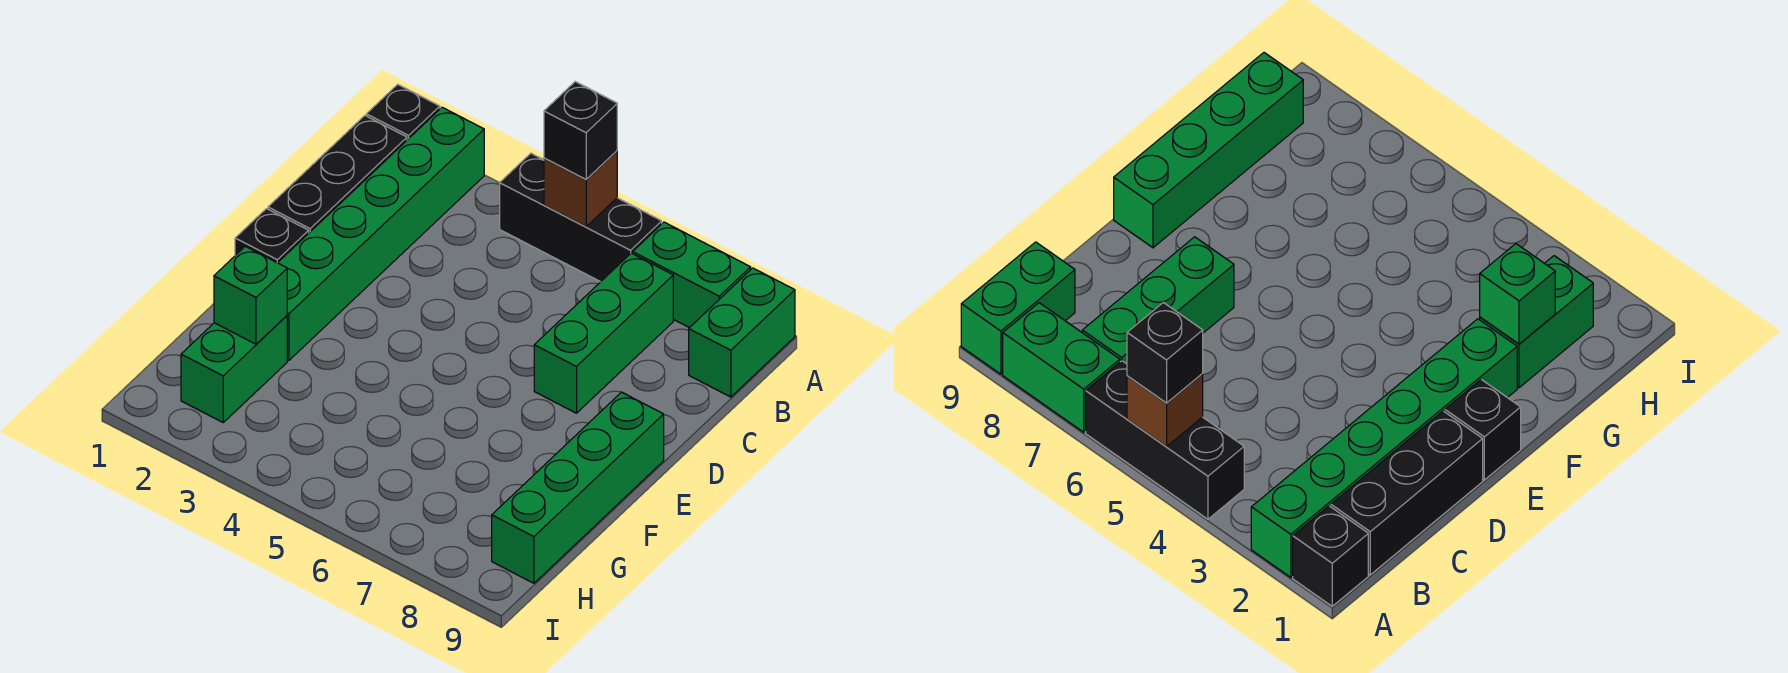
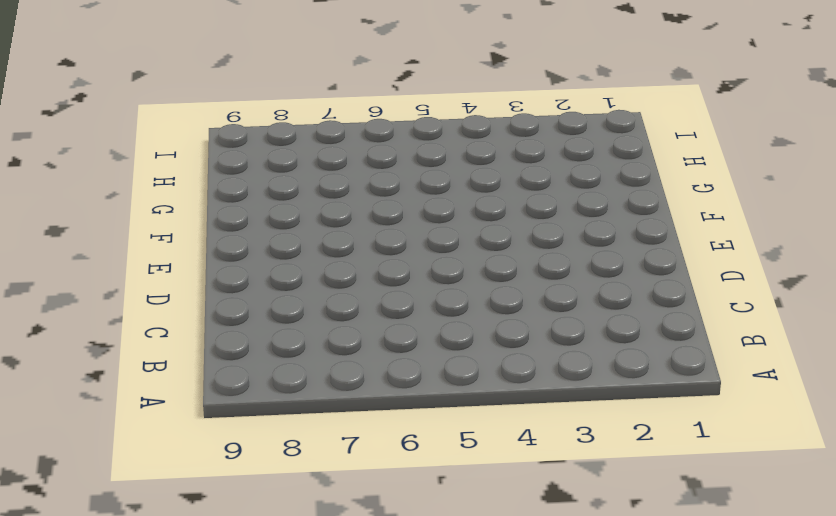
none -> black 1x1 brick [366,84,440,140]
none -> green 1x6 brick [278,107,484,360]
none -> black 1x3 brick [500,153,662,282]

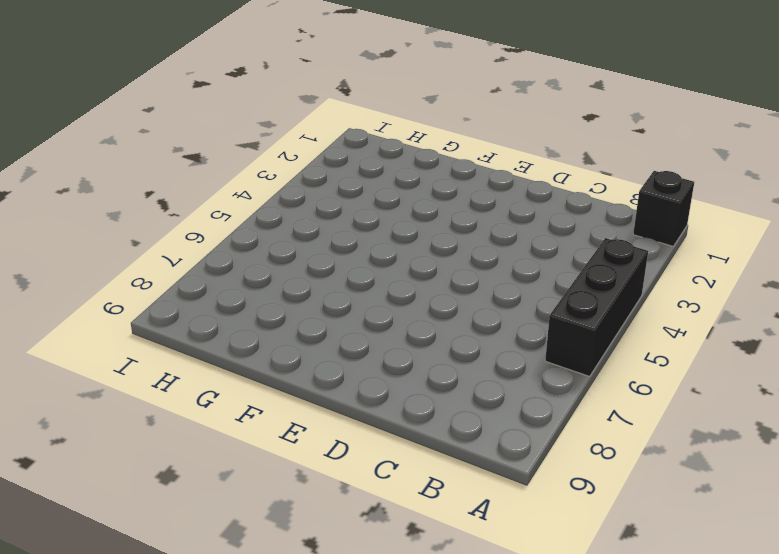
none -> green 1x6 brick [278,107,484,360]
none -> green 1x2 brick [633,222,751,328]
none -> green 1x2 brick [689,268,795,397]

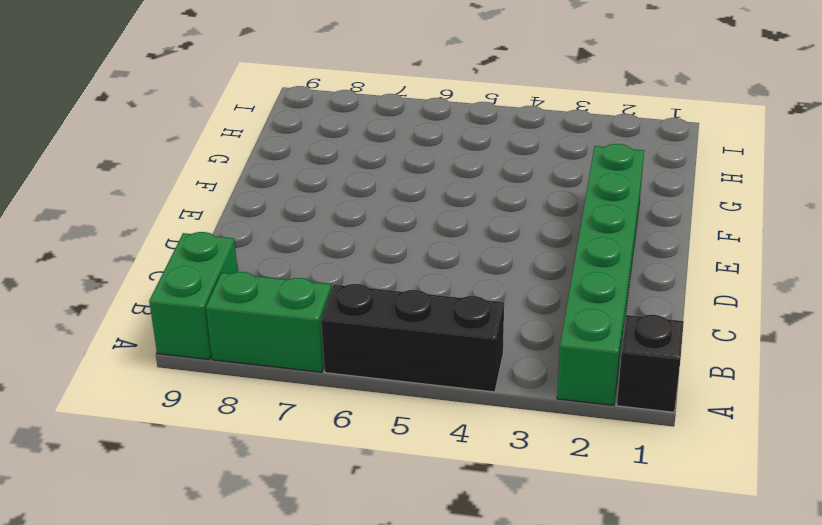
none -> black 1x3 brick [268,116,407,233]
none -> green 1x3 brick [534,253,673,413]
none -> black 1x1 brick [235,209,309,263]

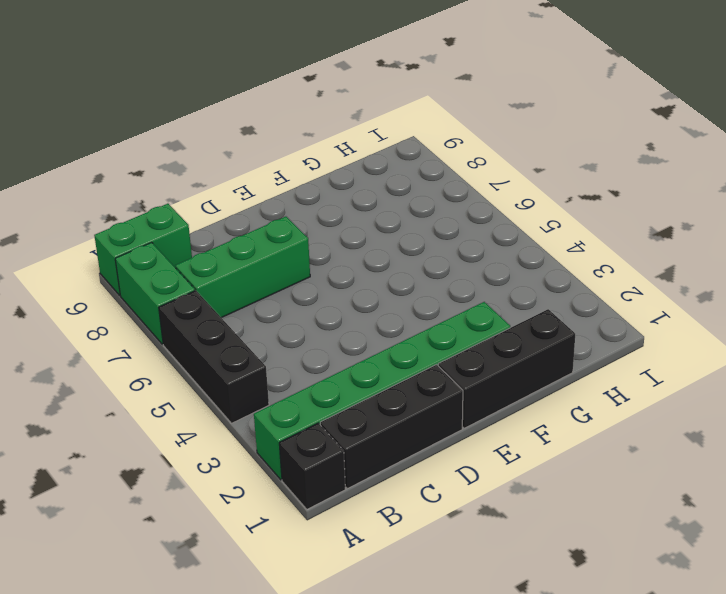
black 1x3 brick [438,309,575,429] -> black 1x1 brick [235,209,309,263]
none -> green 1x4 brick [492,392,664,583]
none -> green 1x2 brick [181,316,287,422]
none -> brown 1x1 brick [544,151,617,227]

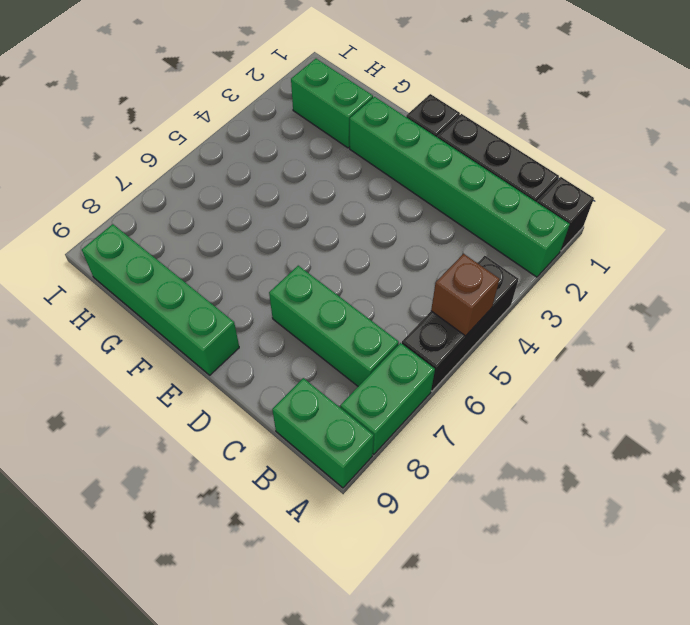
none -> green 1x1 brick [214,246,287,344]
none -> black 1x1 brick [544,82,617,180]

